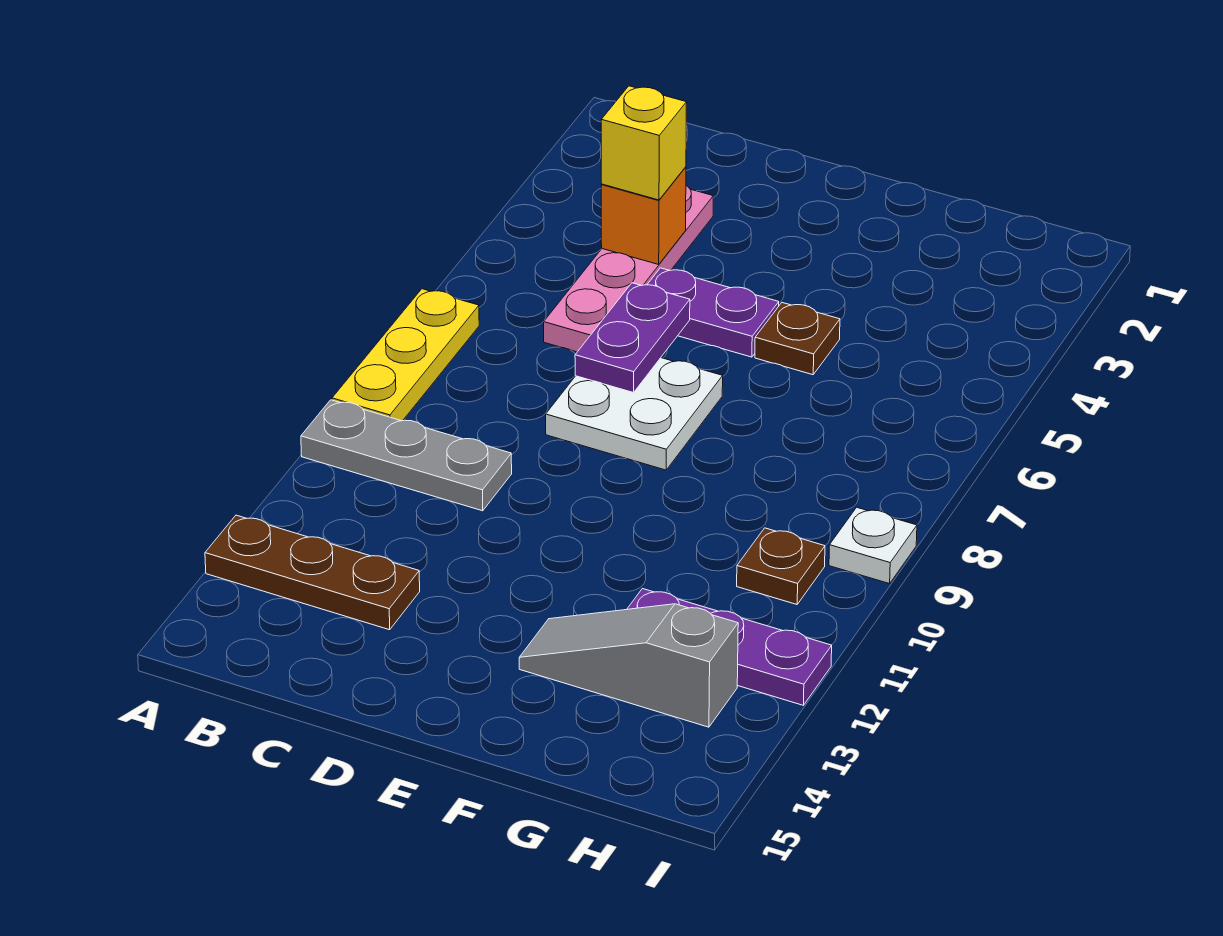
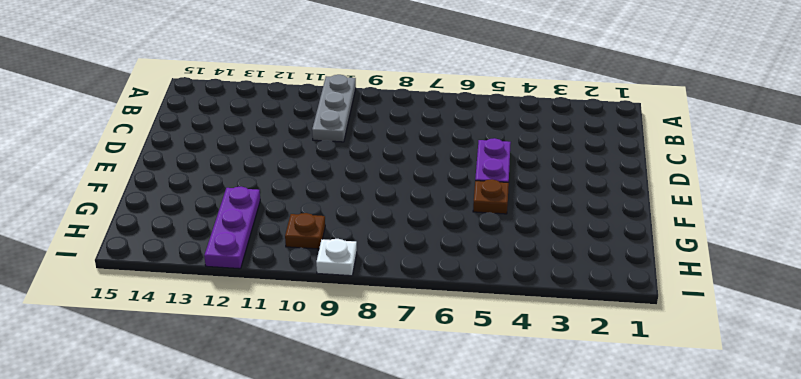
none -> yellow 1x3 plate [332,289,479,421]
none -> brown 1x3 plate [205,515,420,630]
none -> pink 1x4 plate [544,186,713,352]

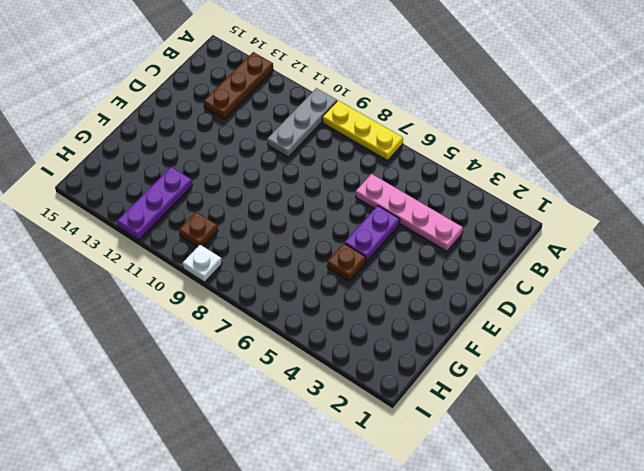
none -> white 2x2 plate [546,358,723,470]
none -> grey 1x3 slope [519,604,738,727]
none -> orange 1x1 brick [601,167,686,264]

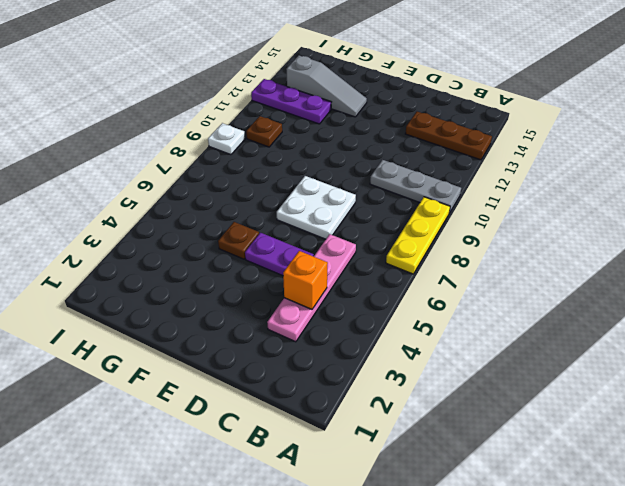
none -> purple 1x2 plate [575,283,690,393]
none -> yellow 1x1 brick [601,86,687,200]

